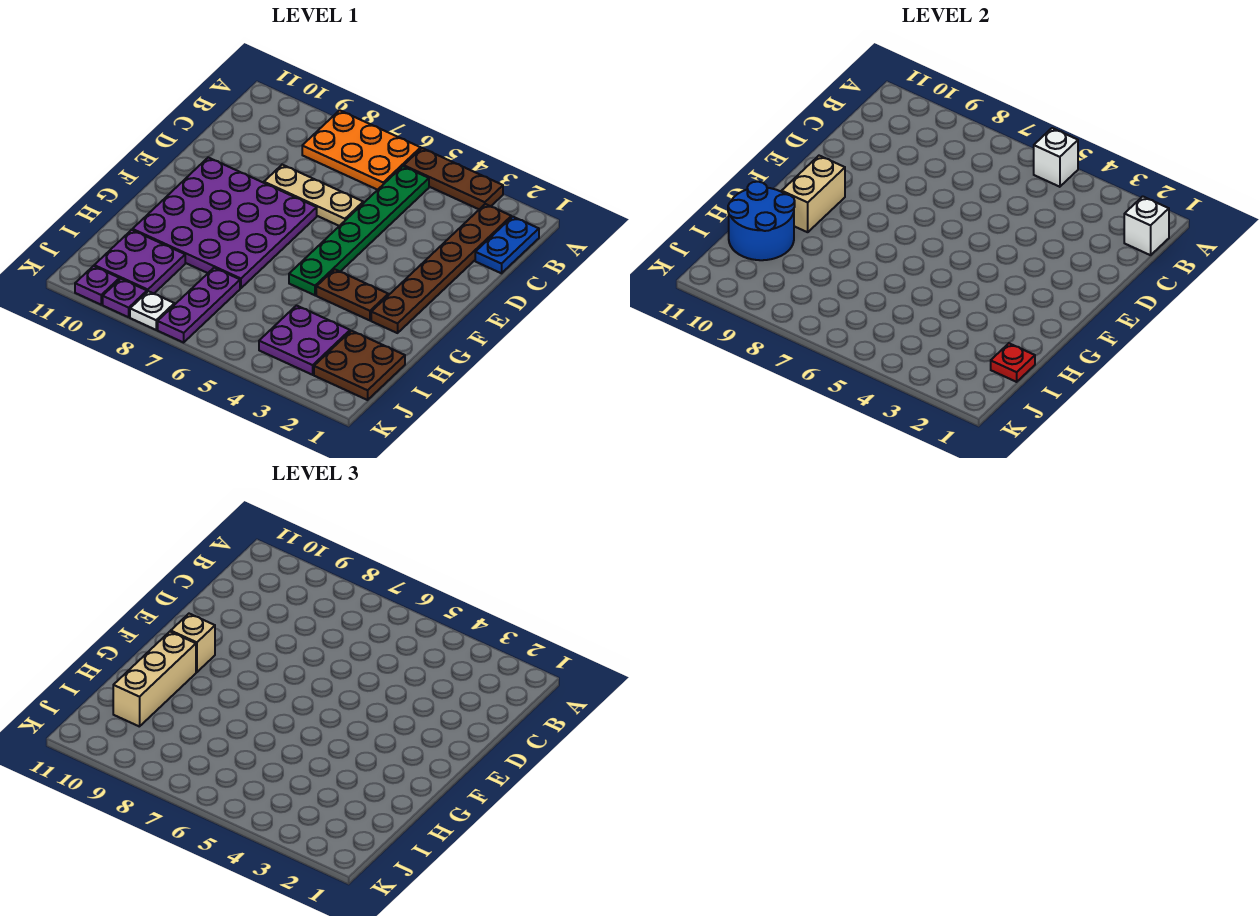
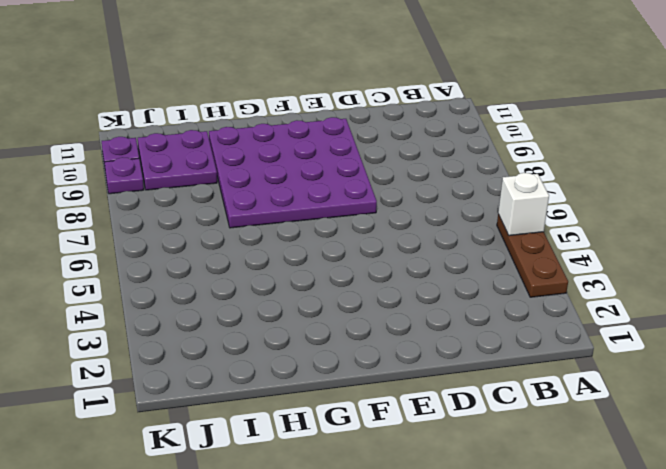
none -> orange 2x3 plate [302,110,421,190]
none -> blue 1x2 plate [475,217,539,273]
none -> brown 1x6 plate [371,204,511,333]

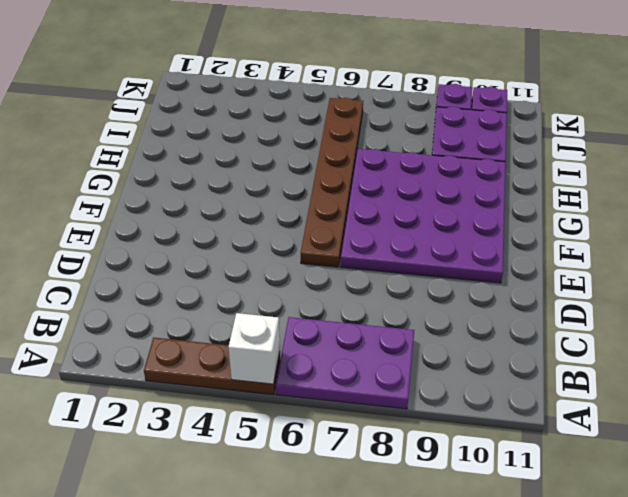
purple 2x3 plate [276,317,414,409] -> orange 2x3 plate [302,110,421,190]
brown 1x6 plate [301,98,363,267] -> brown 1x6 plate moved to [371,204,511,333]
none -> blue 1x2 plate [475,217,539,273]
none -> green 1x6 plate [289,166,429,295]
none -> tan 1x3 plate [264,165,363,226]

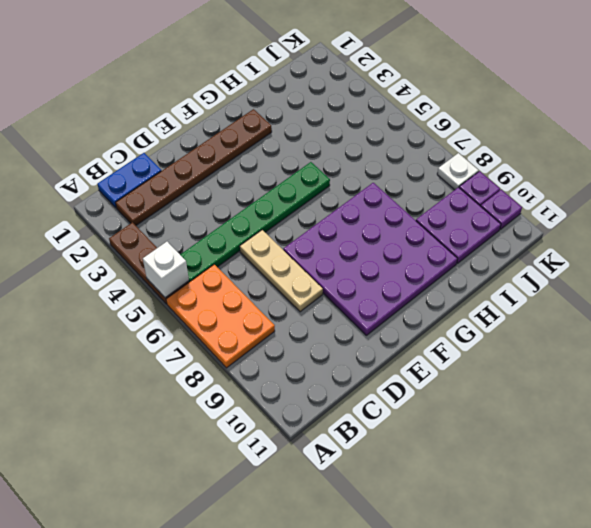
none -> brown 1x2 plate [316,269,388,320]
none -> brown 2x2 plate [314,331,405,400]
none -> purple 2x2 plate [259,306,350,375]

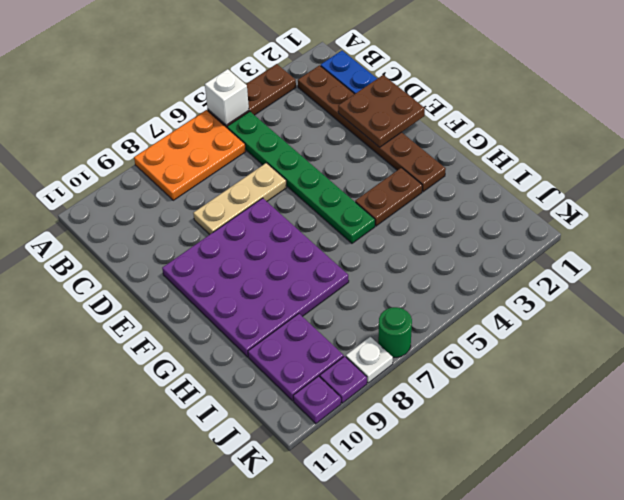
brown 2x2 plate [338,75,425,147] -> brown 2x2 plate moved to [314,331,405,400]
green 1x1 round brick [378,307,412,358] -> purple 1x3 plate [158,268,240,342]
none -> purple 2x2 plate [259,306,350,375]
none -> white 1x1 brick [1124,196,1169,255]
none -> tan 1x2 brick [782,156,845,232]

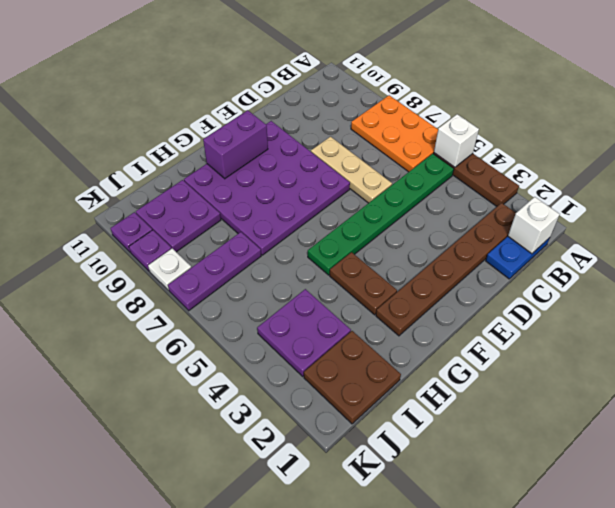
purple 1x2 brick [203,110,268,179] -> tan 1x2 brick [782,156,845,232]
none -> blue 2x2 round brick [728,182,795,260]
none -> red 1x1 plate [991,343,1035,382]
none -> tan 1x1 brick [171,614,215,672]

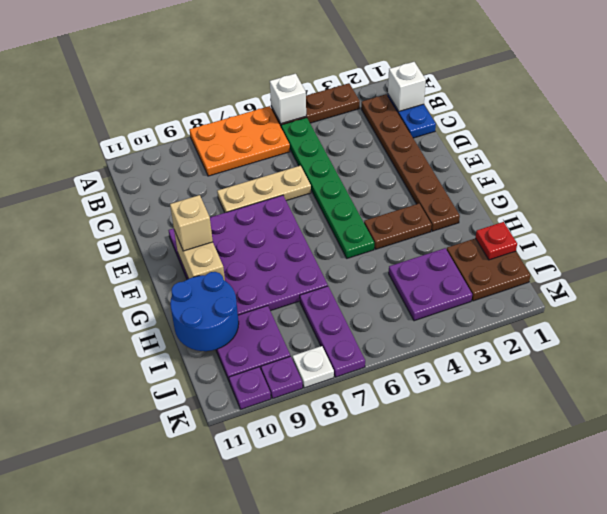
none -> tan 1x3 brick [113,632,196,727]

